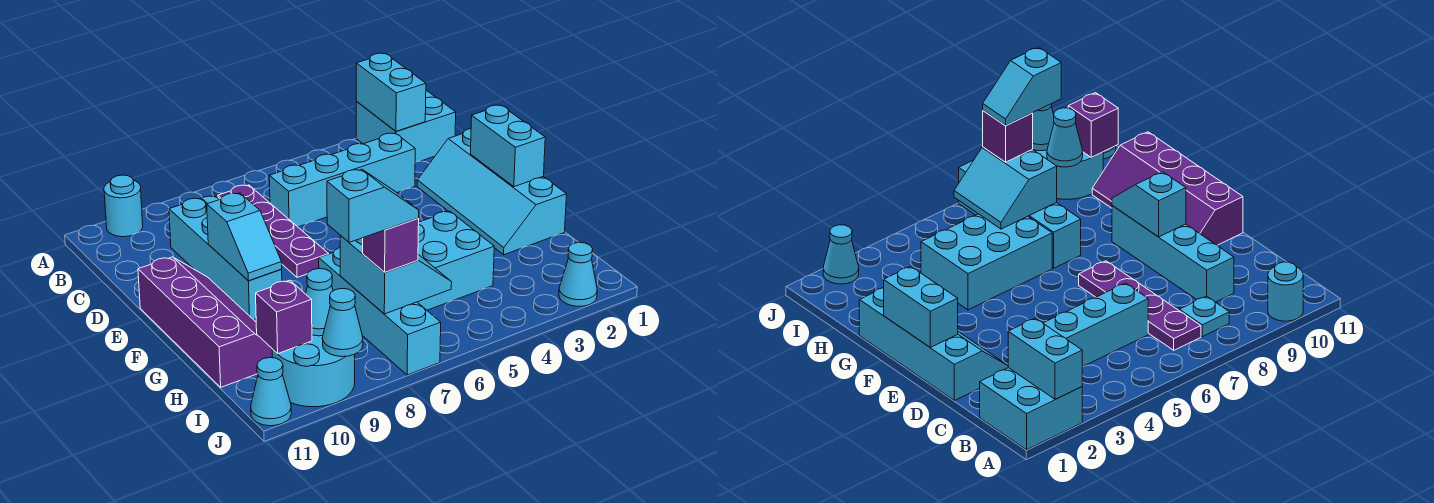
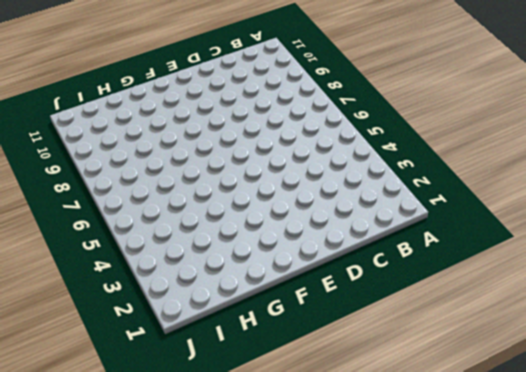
none -> cyan 2x2 brick [356,90,456,162]
none -> cyan 1x1 round brick [104,175,143,237]
none -> purple 1x4 plate [218,185,328,277]

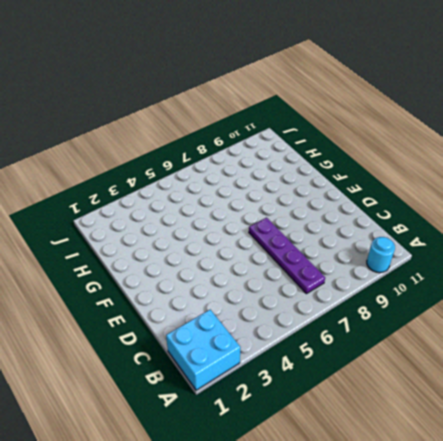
none -> cyan 1x1 plate [1179,296,1229,337]
none -> cyan 1x4 brick [269,133,415,227]
none -> cyan 1x4 brick [169,198,282,320]

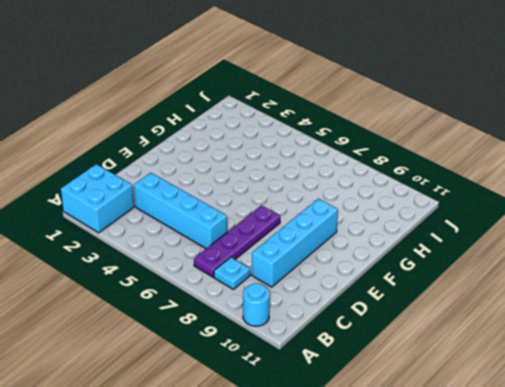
none -> cyan 2x4 slope [417,129,567,255]
none -> purple 2x4 slope [138,257,272,387]
none -> cyan 2x3 brick [418,211,494,310]

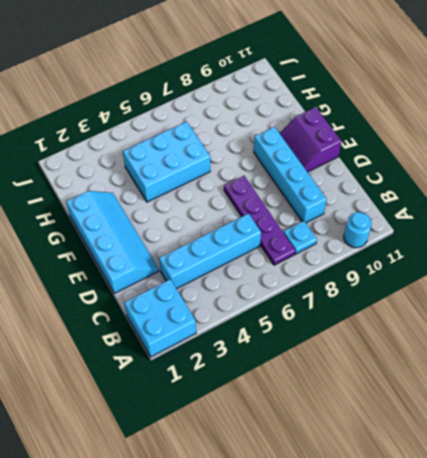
purple 2x2 slope [280,107,342,172] -> purple 2x4 slope [138,257,272,387]
none -> cyan 1x4 brick [319,248,441,375]
none -> cyan 2x2 round brick [272,335,355,407]
none -> cyan 1x1 cone [559,242,597,306]

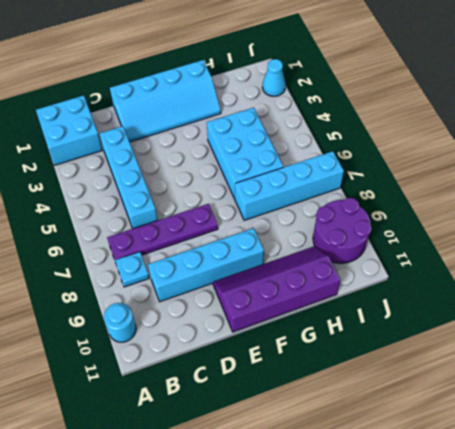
purple 2x2 round brick [313,198,372,263] -> cyan 2x2 round brick [272,335,355,407]
none -> cyan 1x1 cone [251,357,291,426]
none -> cyan 1x2 brick [356,53,426,131]
none -> cyan 1x2 brick [470,105,545,187]

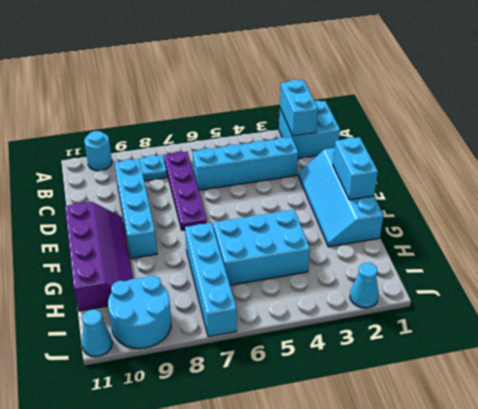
none -> cyan 1x2 slope [207,193,282,281]
none -> cyan 2x2 slope [340,236,452,314]
none -> cyan 1x1 cone [306,269,333,336]

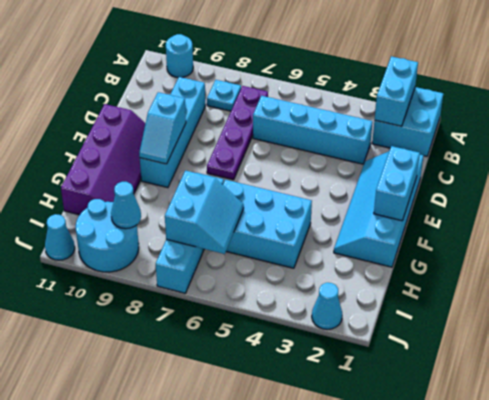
none -> purple 1x1 brick [256,280,312,354]
none -> cyan 1x1 cone [322,289,363,357]
none -> purple 1x1 brick [363,218,419,272]

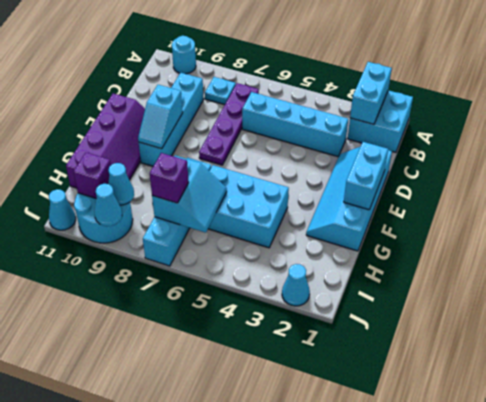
none -> cyan 1x2 slope [327,169,419,242]

